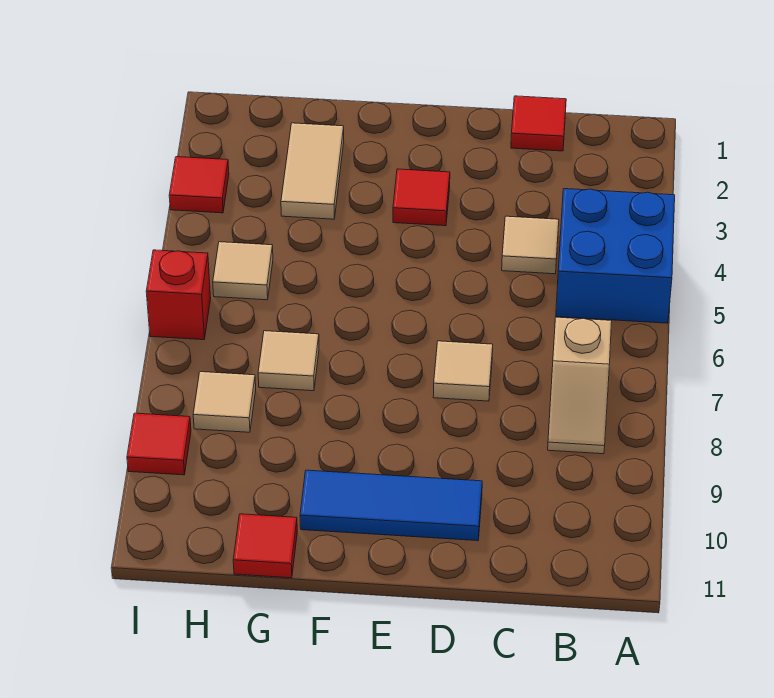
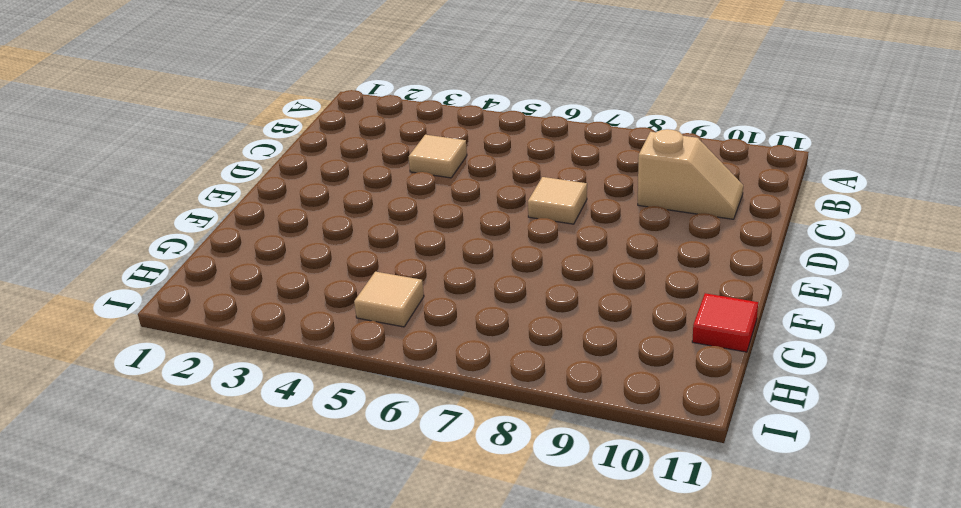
tan 1x2 slope [638,129,743,219] -> tan 1x2 slope moved to [548,317,612,454]
none -> blue 2x2 brick [556,189,675,323]
none -> red 1x1 tile [511,96,566,151]
none -> blue 1x3 tile [300,470,482,541]

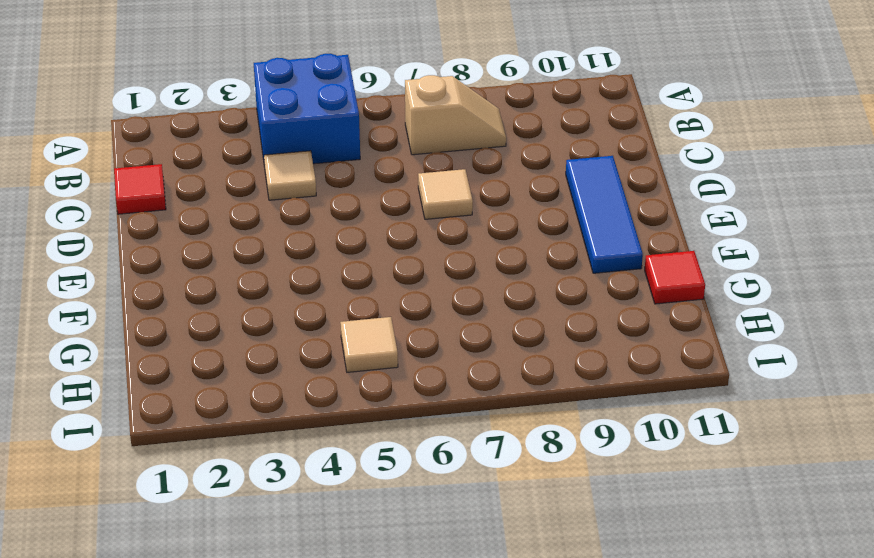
none -> red 1x1 tile [393,169,450,226]
none -> tan 1x2 tile [281,123,344,219]
none -> tan 1x1 tile [258,331,319,391]

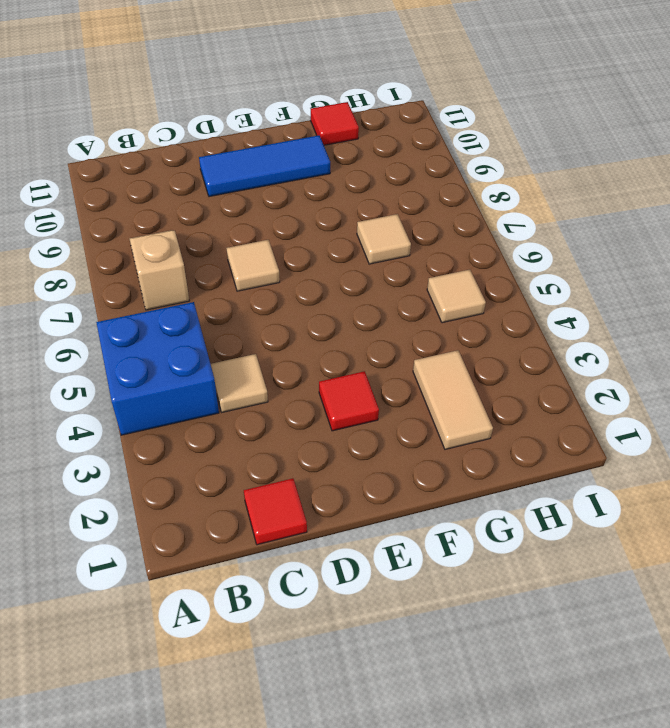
none -> tan 1x1 tile [193,372,256,432]
none -> red 1x1 tile [169,157,229,213]
none -> red 1x1 brick [146,250,211,340]

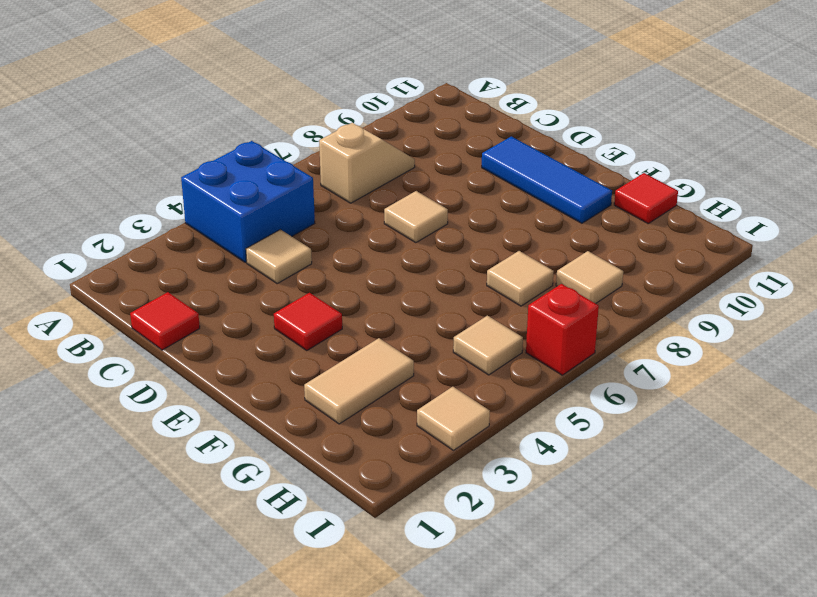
tan 1x1 tile [417,387,490,450] -> red 1x1 tile [169,157,229,213]
none -> red 1x1 tile [127,413,191,475]

